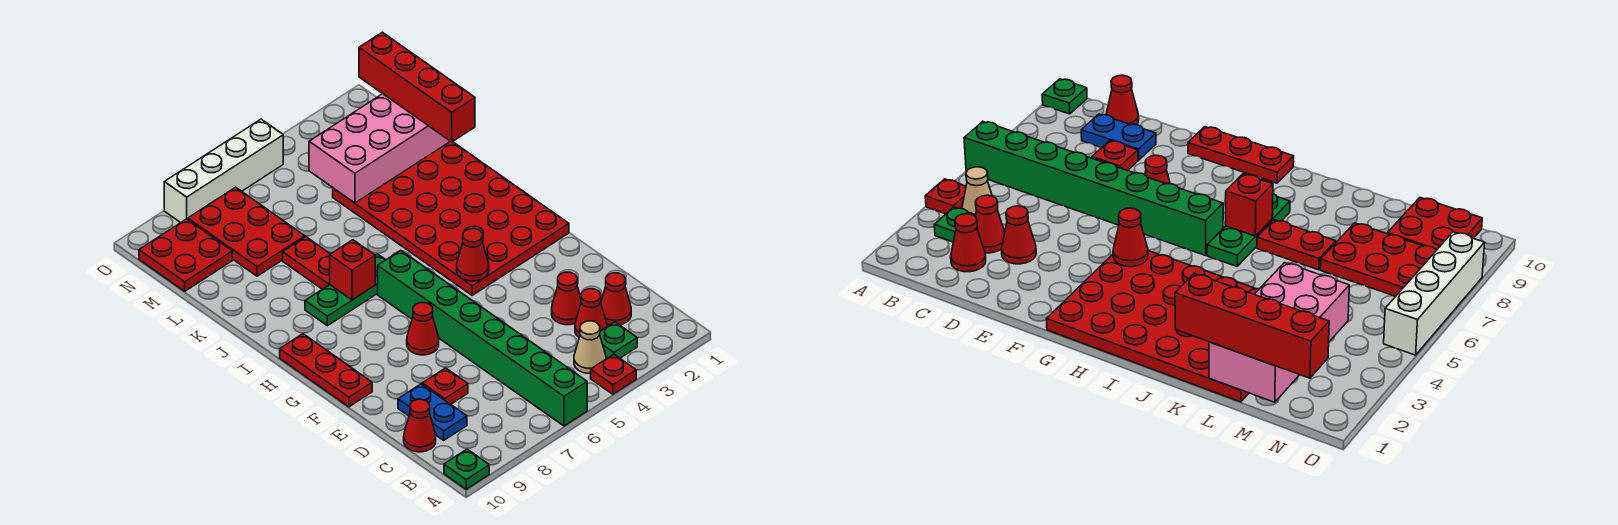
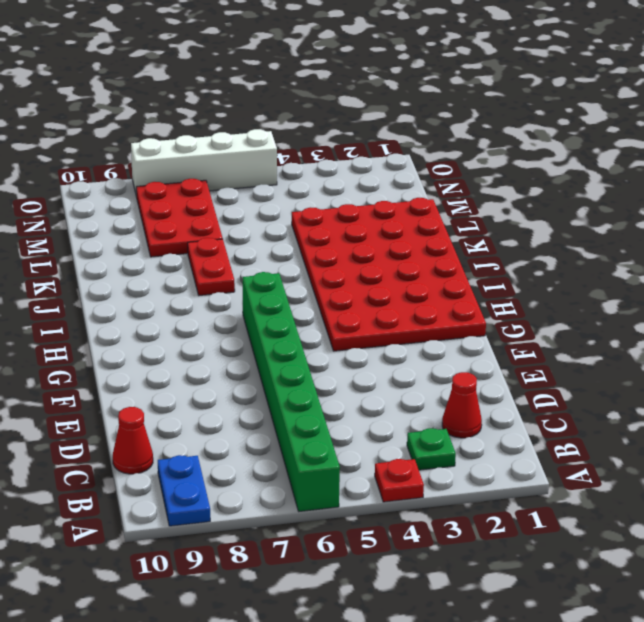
blue 1x2 plate [158,455,210,526] -> blue 1x2 plate moved to [398,384,467,440]
none -> green 1x1 plate [444,449,489,489]
none -> tan 1x1 cone [574,321,606,373]
none -> red 1x1 cone [575,289,607,337]

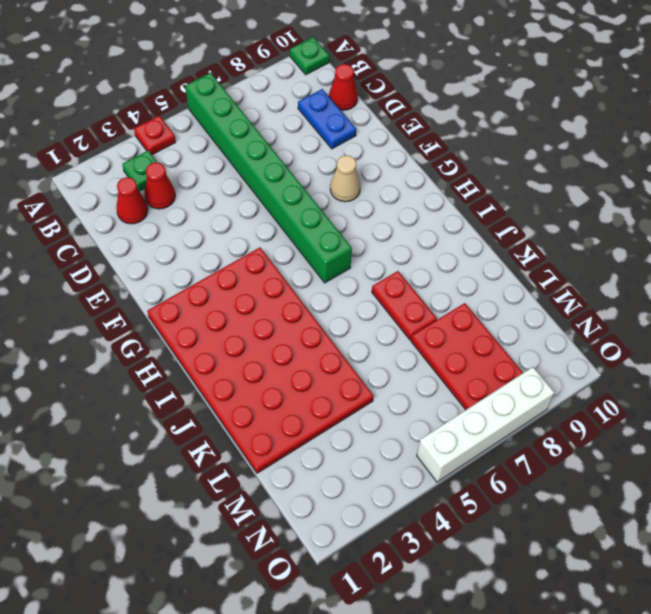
tan 1x1 cone [330,155,360,202] -> tan 1x1 cone moved to [574,321,606,373]
none -> red 1x1 cone [552,272,581,325]
none -> red 1x1 plate [422,368,468,404]
none -> red 1x1 cone [407,303,439,355]

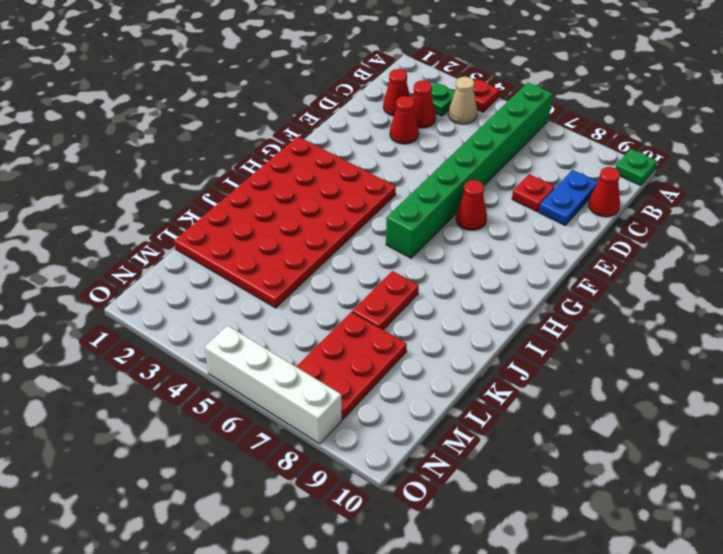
none -> red 1x3 plate [280,334,372,407]
none -> green 1x3 plate [305,254,385,326]
none -> red 2x2 plate [139,219,232,291]

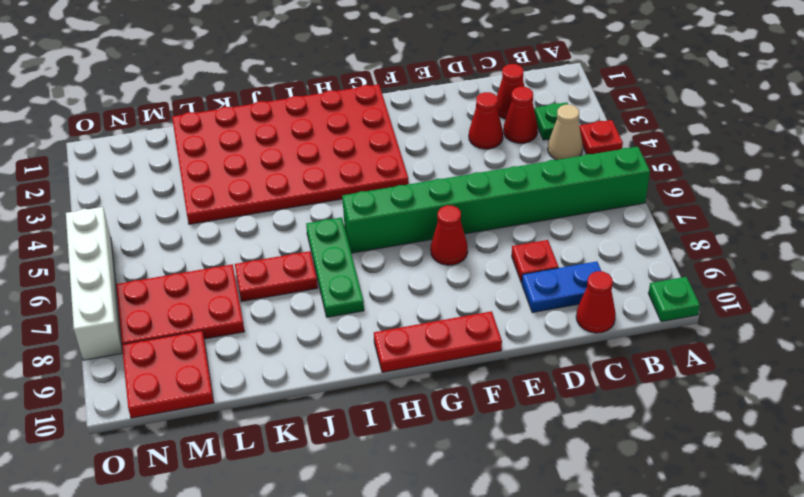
none -> red 1x1 cone [457,229,489,281]
none -> red 1x1 brick [330,240,375,300]
none -> pink 2x4 brick [309,94,450,203]

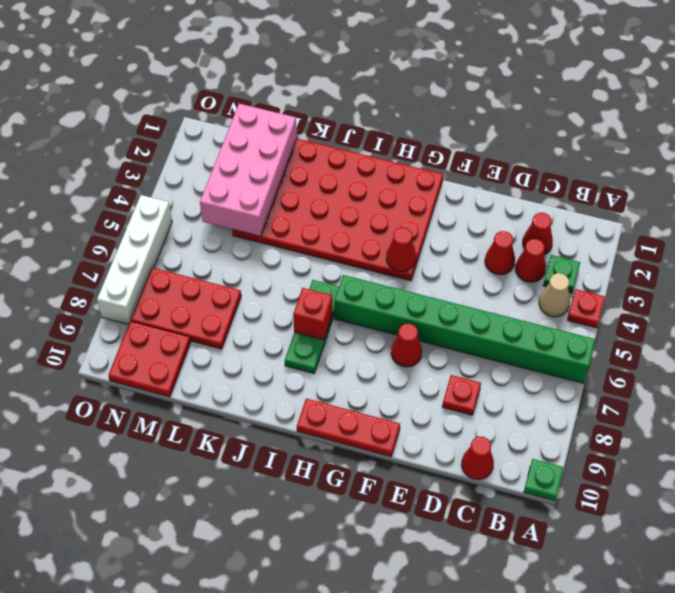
none -> blue 1x2 plate [398,384,467,440]
none -> red 1x2 plate [283,237,330,289]
none -> red 1x4 brick [359,32,475,142]

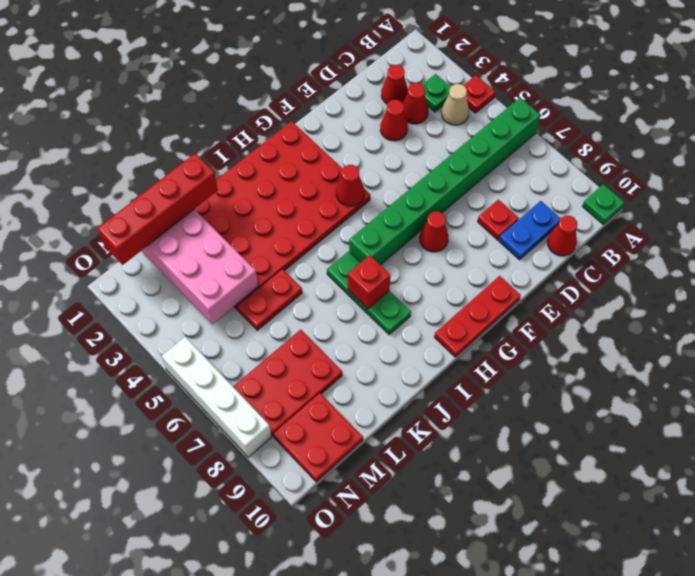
red 1x2 plate [237,269,302,330] -> red 1x2 plate moved to [283,237,330,289]

